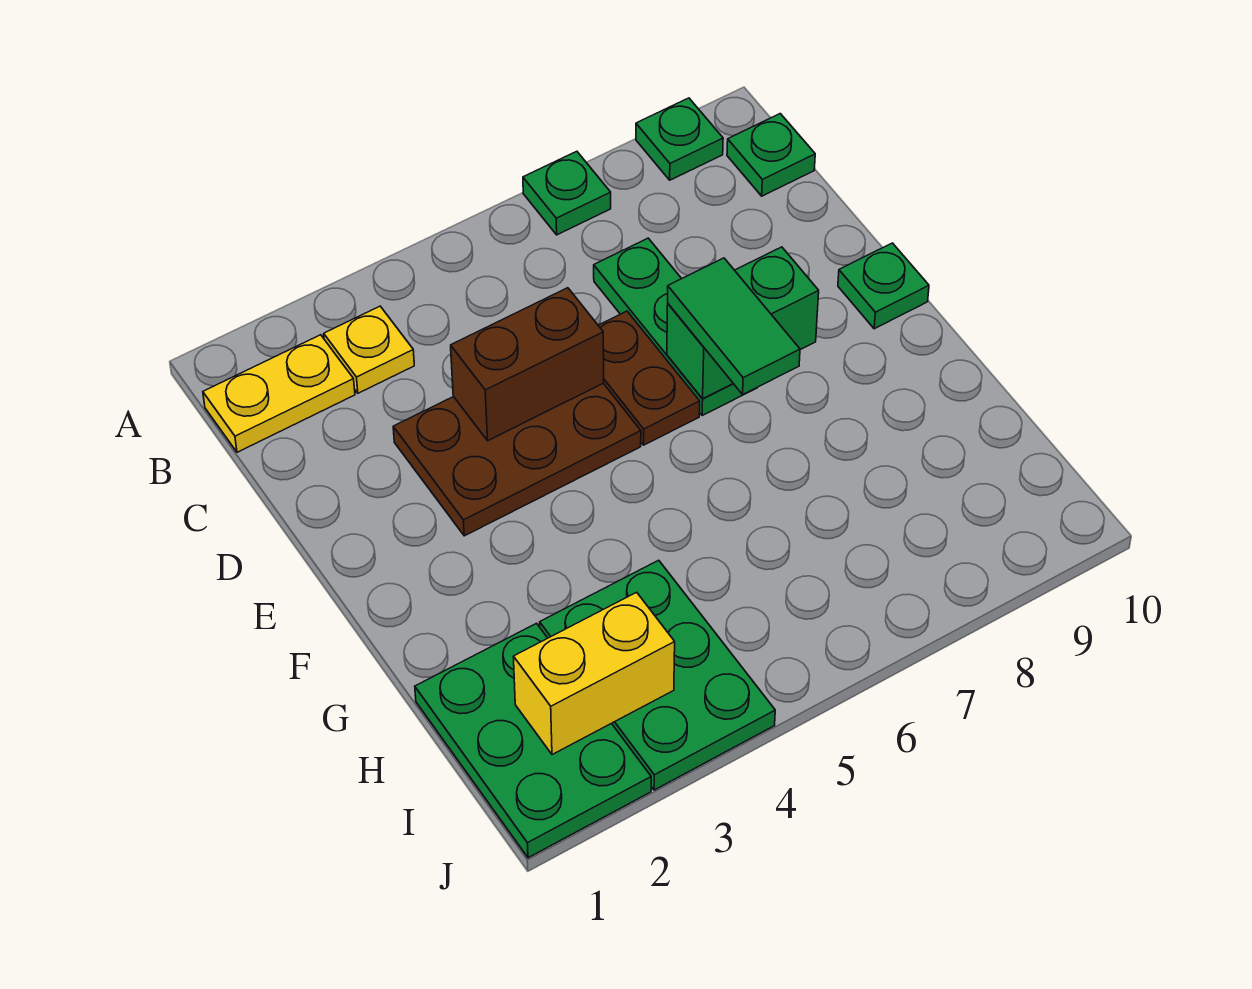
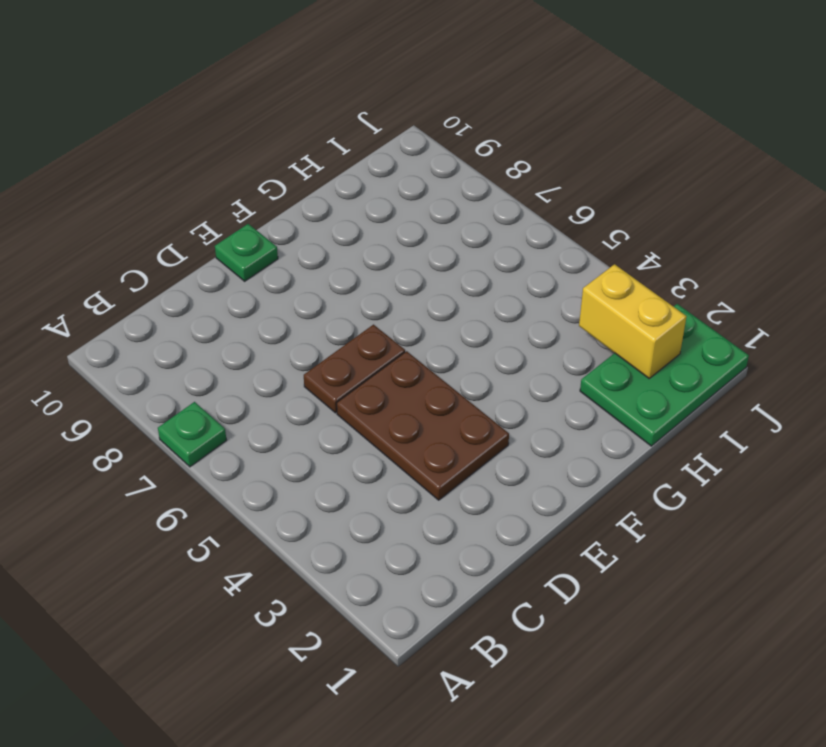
none -> green 1x1 plate [636,98,723,180]
none -> yellow 1x2 plate [203,335,355,452]
none -> yellow 1x1 plate [324,306,414,393]

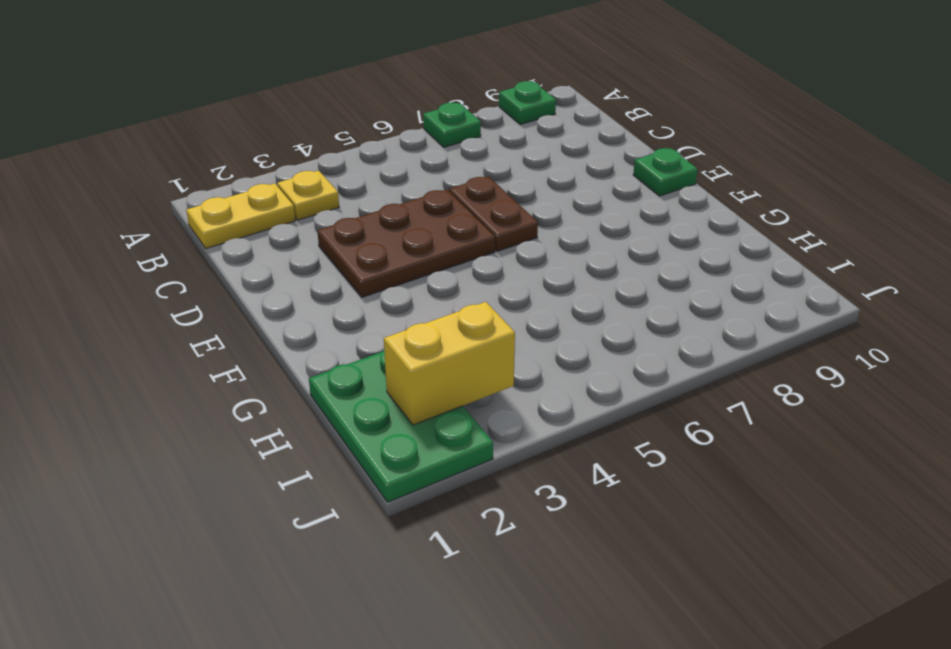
none -> green 1x1 plate [727,114,815,196]
none -> green 1x3 plate [594,238,756,416]
none -> green 2x3 plate [540,560,775,790]

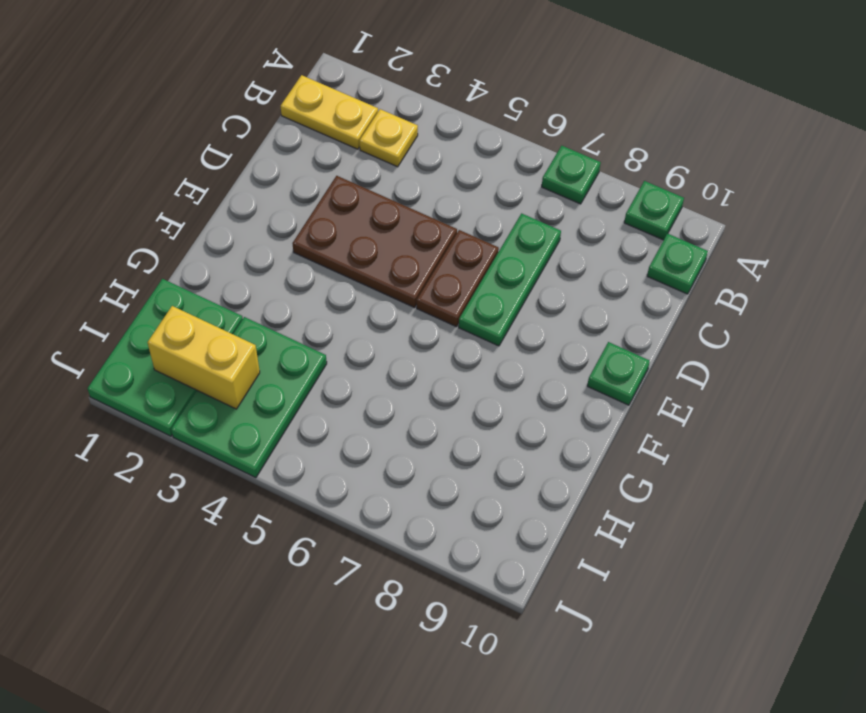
none -> brown 1x2 brick [451,288,604,441]
none -> green 1x2 brick [667,247,819,399]
none -> green 1x2 tile [668,258,800,394]

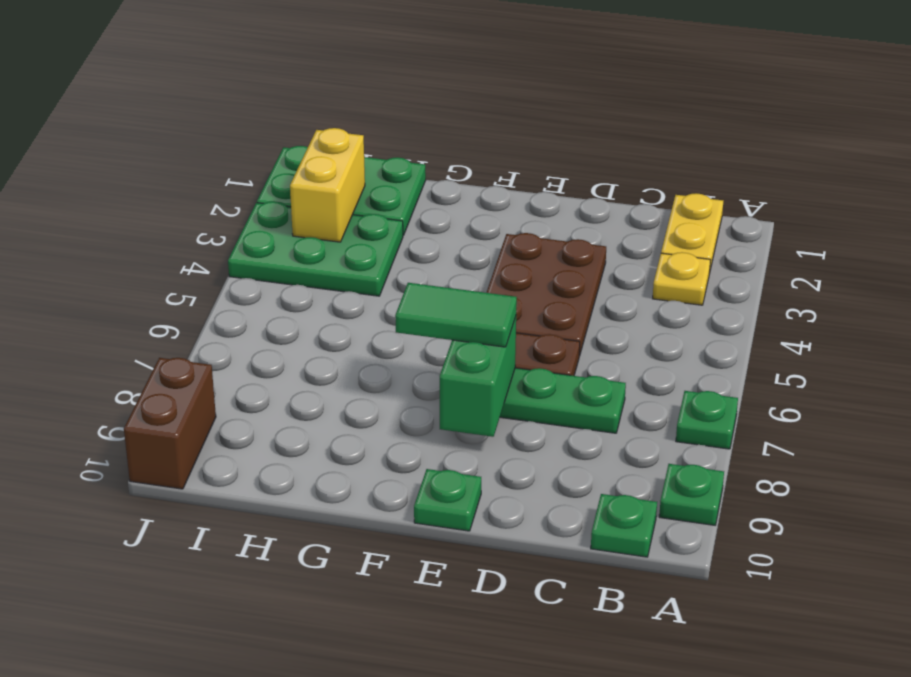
brown 1x2 brick [124,358,216,489] -> brown 1x2 brick moved to [451,288,604,441]

